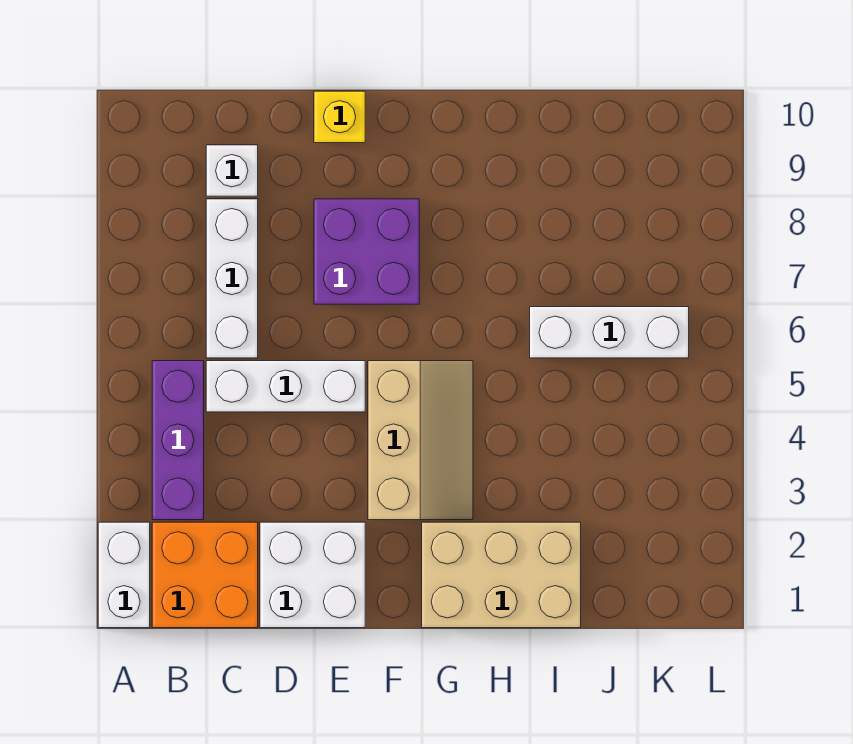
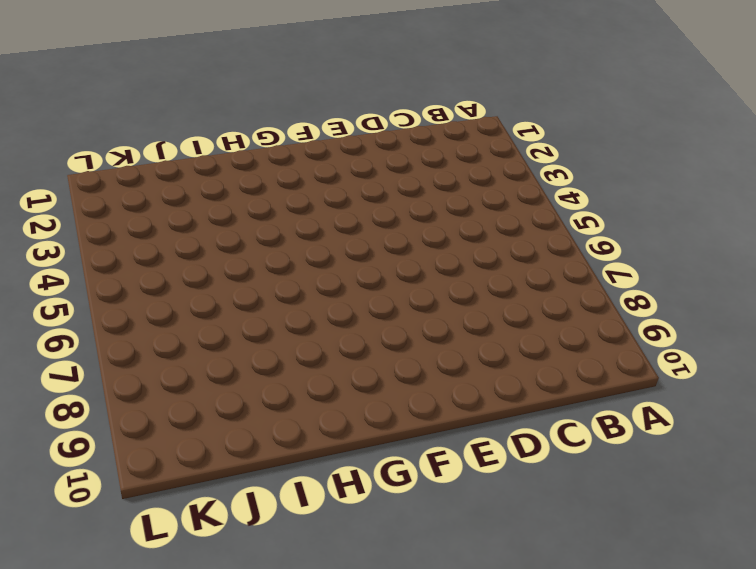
none -> white 1x2 brick [98,522,150,628]
none -> orange 2x2 brick [152,522,258,628]
none -> purple 1x3 brick [152,361,204,520]

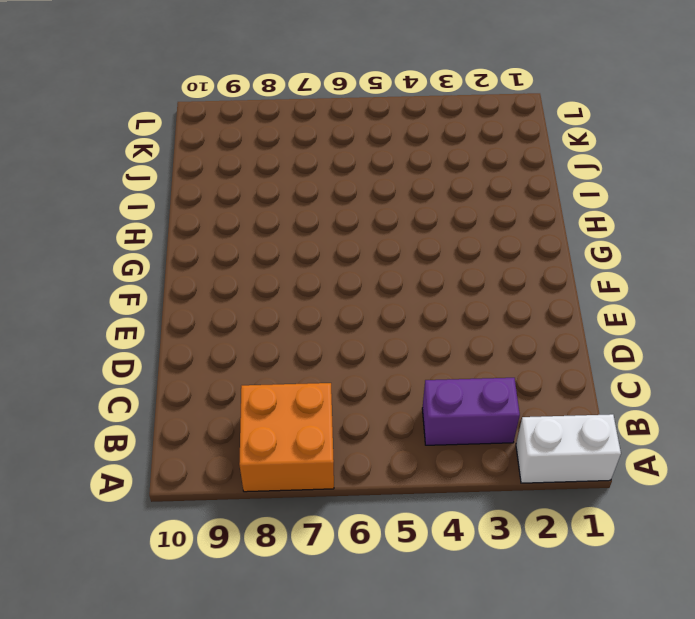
orange 2x2 brick [239,383,334,492] -> orange 2x2 brick moved to [152,522,258,628]
purple 1x2 brick [422,378,520,445] -> purple 1x3 brick [152,361,204,520]
none -> white 1x3 brick [206,361,365,412]
none -> white 1x3 brick [206,199,258,358]
none -> white 1x1 brick [206,145,258,196]

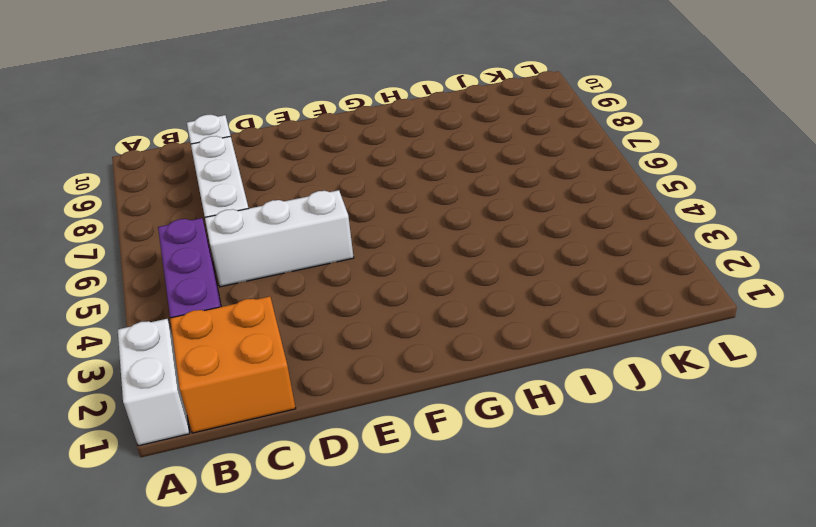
none -> white 2x2 brick [260,522,365,628]
none -> purple 2x2 brick [314,199,419,304]
none -> yellow 1x1 brick [314,91,365,143]

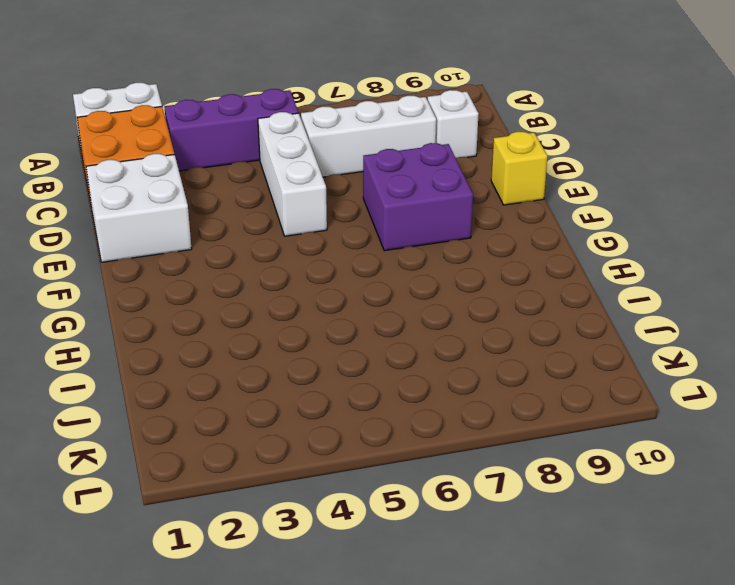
none -> tan 2x3 slope [368,361,473,520]
none -> tan 2x3 brick [422,522,581,628]
none -> white 1x3 brick [530,307,689,358]

